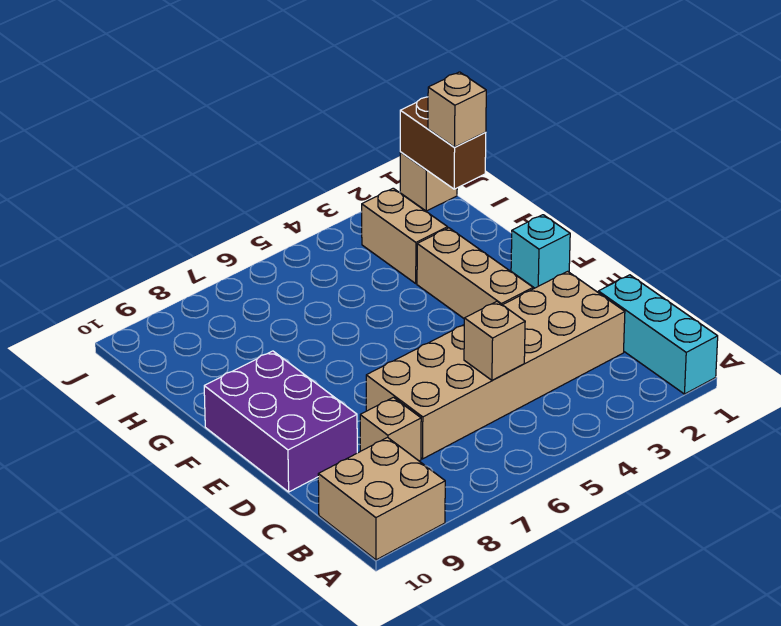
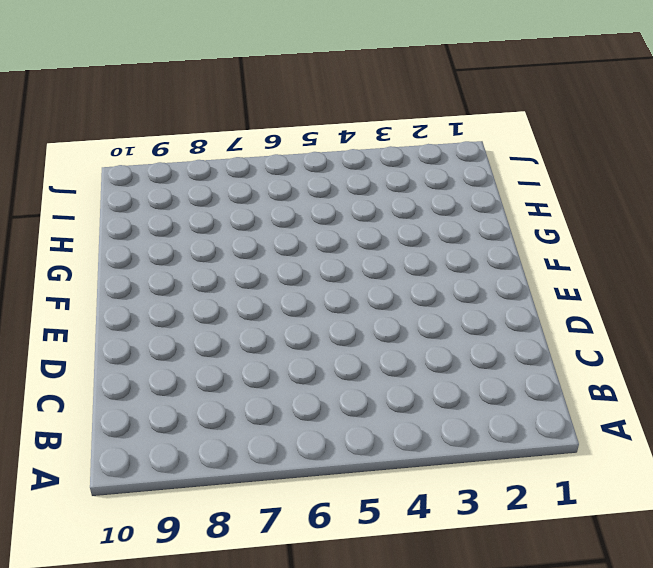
none -> cyan 1x3 brick [598,275,718,394]
none -> tan 2x2 brick [318,437,445,560]
none -> tan 2x6 brick [366,271,625,459]

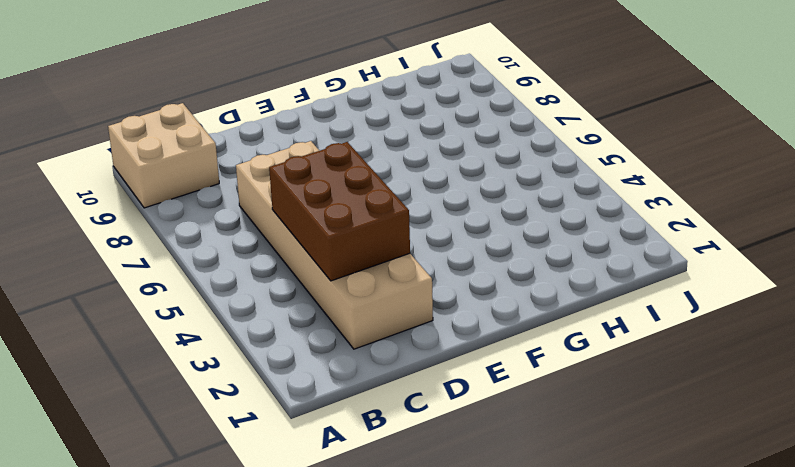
brown 2x3 brick [269,142,410,281] -> tan 1x1 brick [464,302,525,380]
none -> cyan 1x3 brick [598,275,718,394]
none -> tan 1x1 brick [360,397,421,461]
none -> purple 2x3 brick [204,351,357,492]

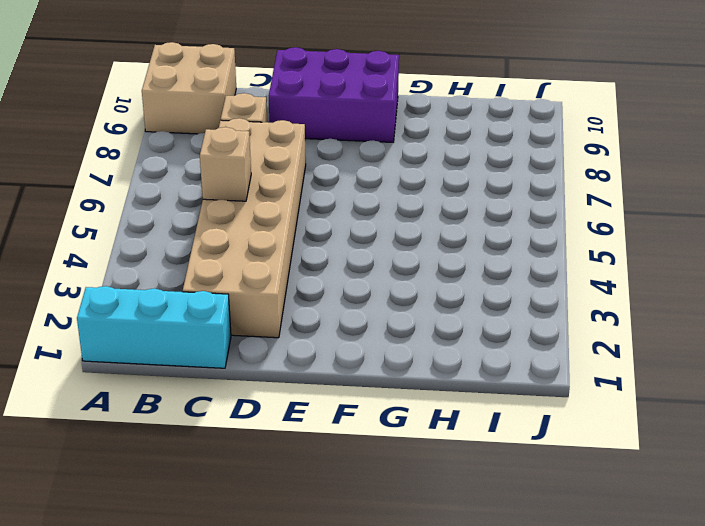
none -> tan 1x3 brick [417,228,533,318]
none -> cyan 1x1 brick [511,215,570,288]
none -> tan 1x2 brick [362,188,448,283]

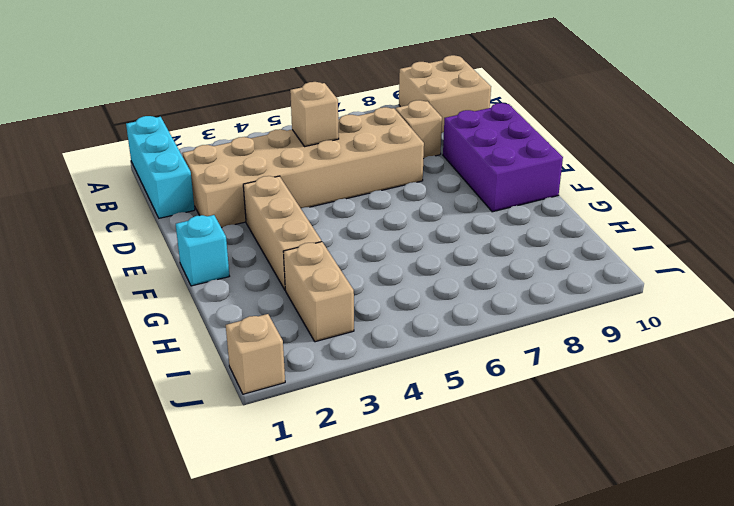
none -> brown 1x2 brick [400,97,486,189]
none -> tan 1x1 brick [428,72,486,147]

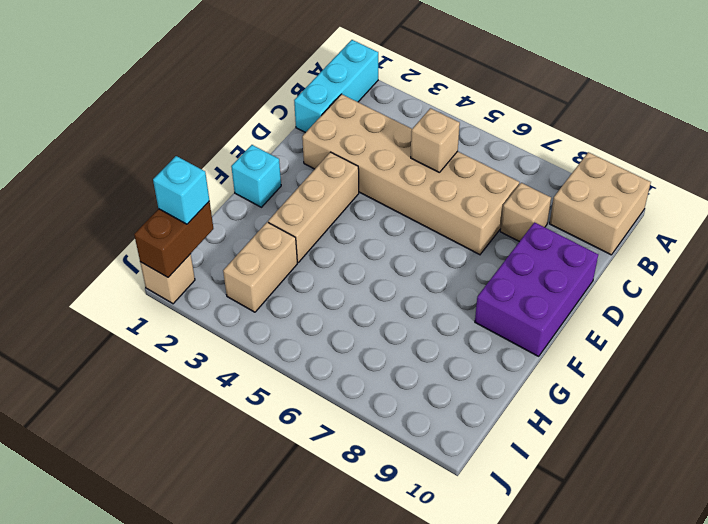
cyan 1x1 brick [153,156,209,224] -> tan 1x1 brick [428,72,486,147]

